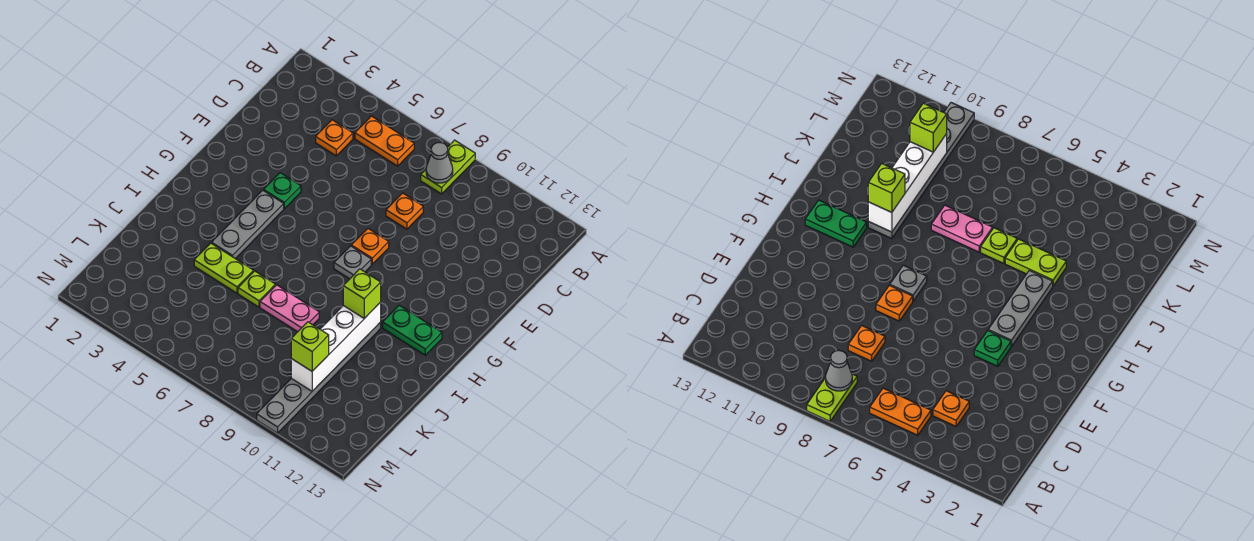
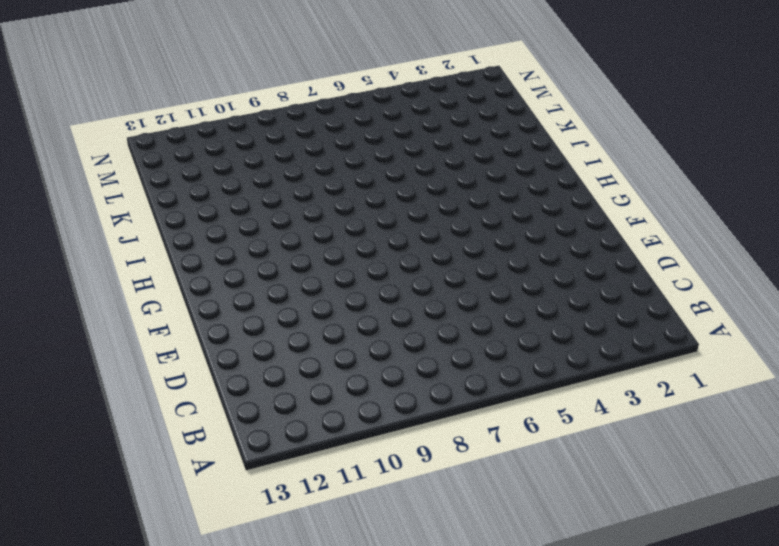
none -> lime 1x2 plate [421,140,475,194]
none -> orange 1x2 plate [355,116,414,166]
none -> orange 1x1 plate [316,120,353,156]

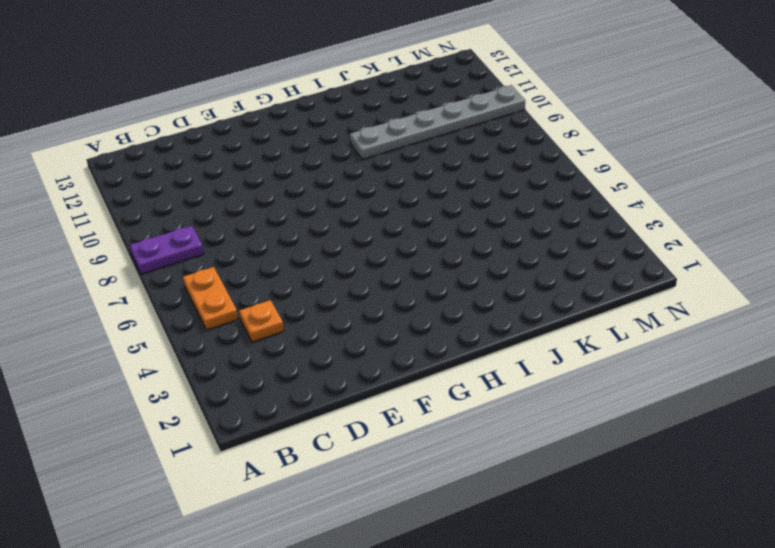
purple 1x2 plate [130,226,204,274] -> lime 1x2 plate [421,140,475,194]
none -> orange 1x1 plate [386,193,423,229]
none -> green 1x1 plate [264,173,301,209]
none -> orange 1x1 plate [351,229,389,264]

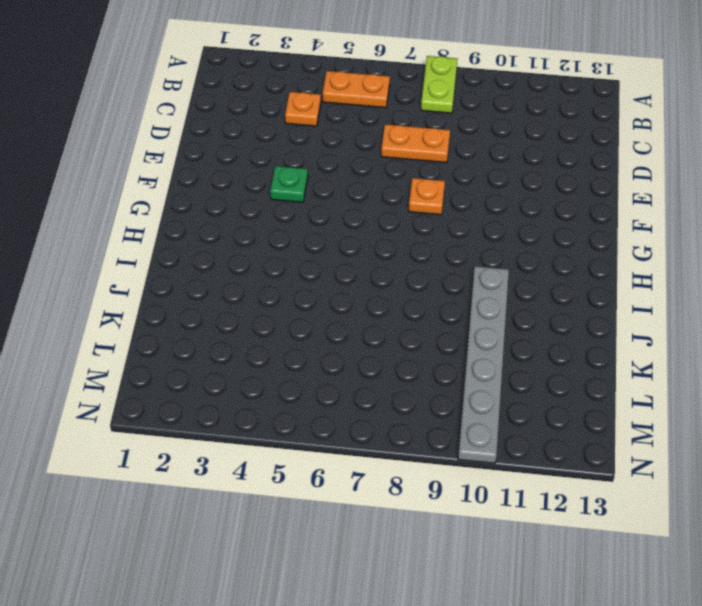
orange 1x2 plate [381,124,450,163] -> orange 1x1 plate [386,193,423,229]
none -> grey 1x3 plate [212,190,284,259]
none -> grey 1x1 plate [334,246,371,279]
none -> green 1x2 plate [383,305,442,355]

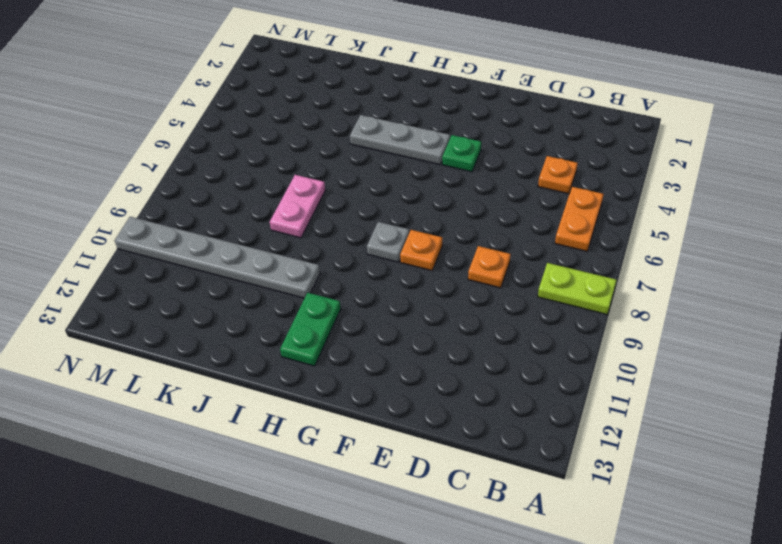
none -> lime 1x2 plate [194,243,254,293]
none -> lime 1x1 plate [238,271,276,307]
none -> grey 1x1 cone [426,143,453,183]

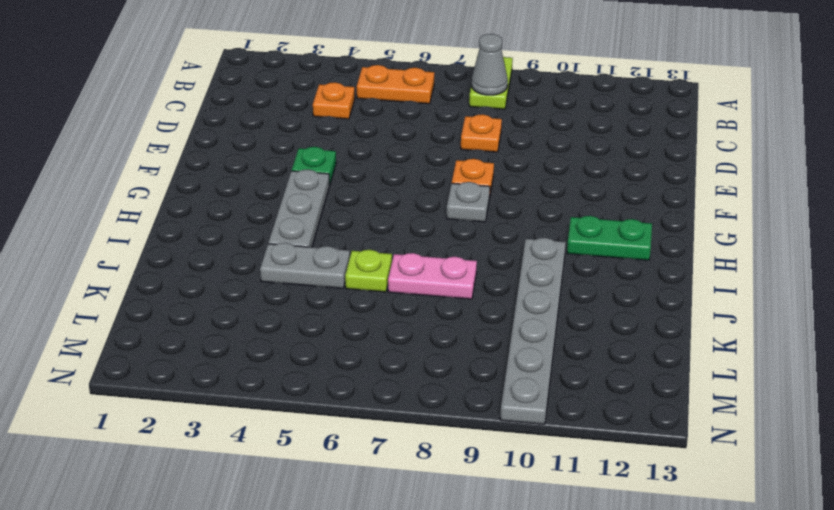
grey 1x2 plate [260,243,350,288] -> lime 1x2 plate [194,243,254,293]
none -> white 1x4 brick [291,302,381,391]
none -> lime 1x1 brick [343,269,381,318]
none -> lime 1x1 brick [291,322,329,371]

